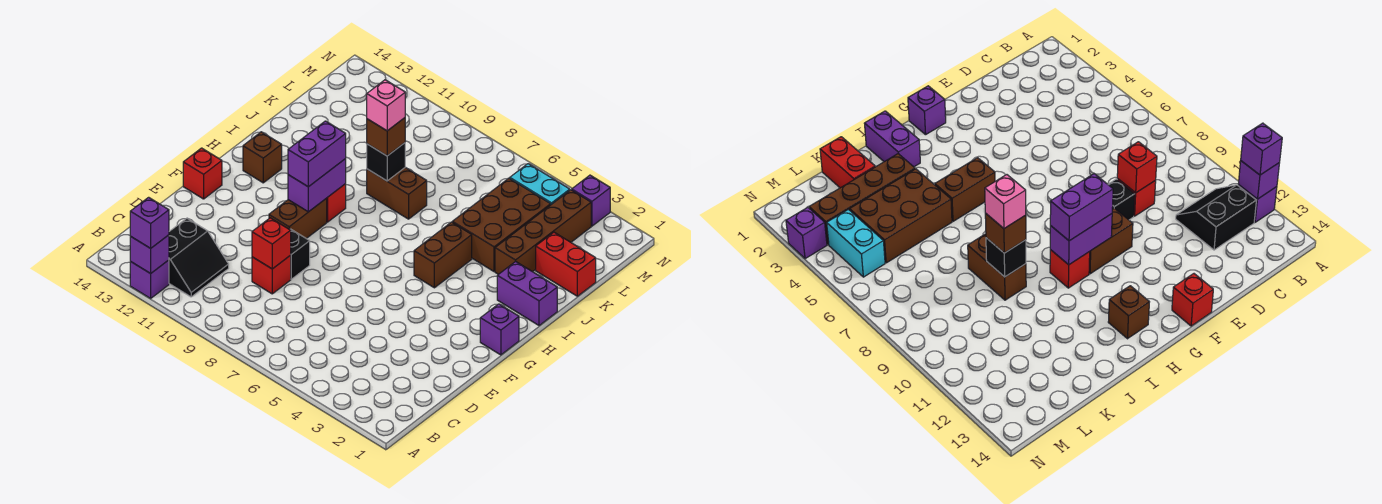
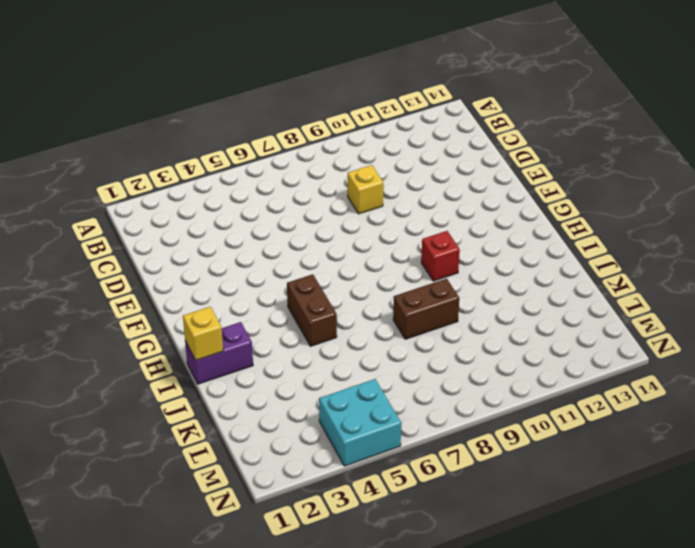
yellow 1x1 brick [348,165,383,214] -> red 1x1 brick [252,256,291,294]
yellow 1x1 brick [183,307,223,360] -> none
cyan 2x2 brick [319,379,401,466] -> cyan 1x2 brick [510,164,570,204]
none -> purple 1x1 brick [130,260,169,298]
none -> black 2x2 slope [169,218,229,297]
none -> black 1x1 brick [289,228,310,279]

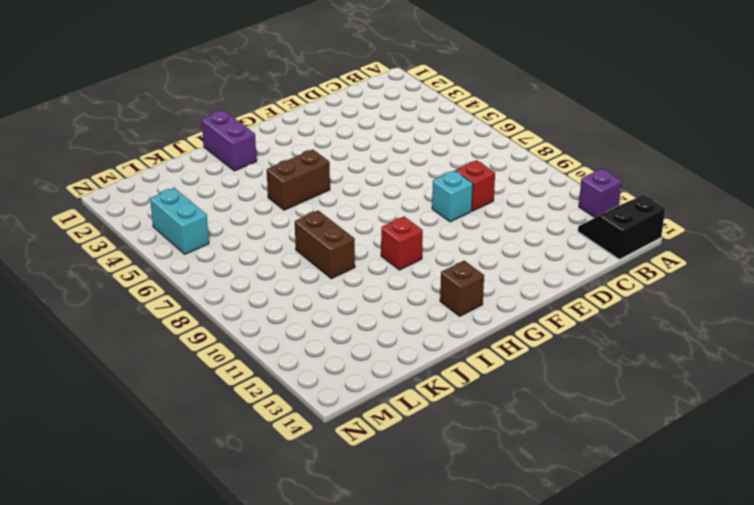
black 2x2 slope [578,195,665,259] -> black 2x2 slope moved to [169,218,229,297]
cyan 1x1 brick [432,171,473,222] -> black 1x1 brick [289,228,310,279]
none -> brown 1x2 brick [269,199,327,239]
none -> red 1x1 brick [183,148,222,199]
none -> purple 1x1 brick [480,304,519,355]

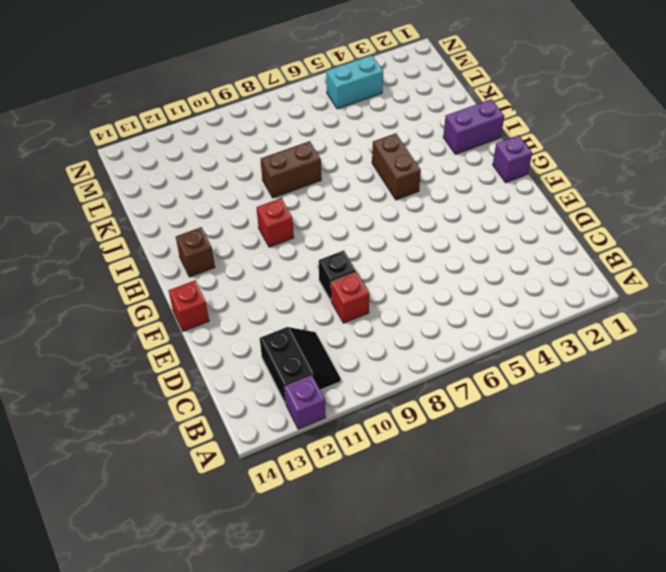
none -> brown 1x2 brick [269,199,327,239]
none -> brown 1x4 brick [495,190,591,274]
none -> brown 2x3 brick [452,178,551,272]

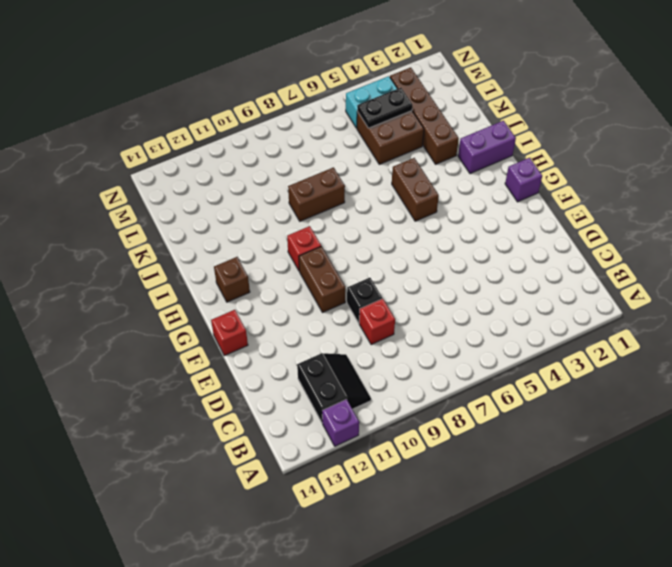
brown 2x2 brick [357,111,424,164] -> brown 2x3 brick [452,178,551,272]
black 1x2 plate [357,88,412,128] -> none
none -> red 1x2 brick [536,232,596,296]
none -> purple 1x1 brick [572,175,610,226]
none -> purple 1x1 brick [130,235,169,274]

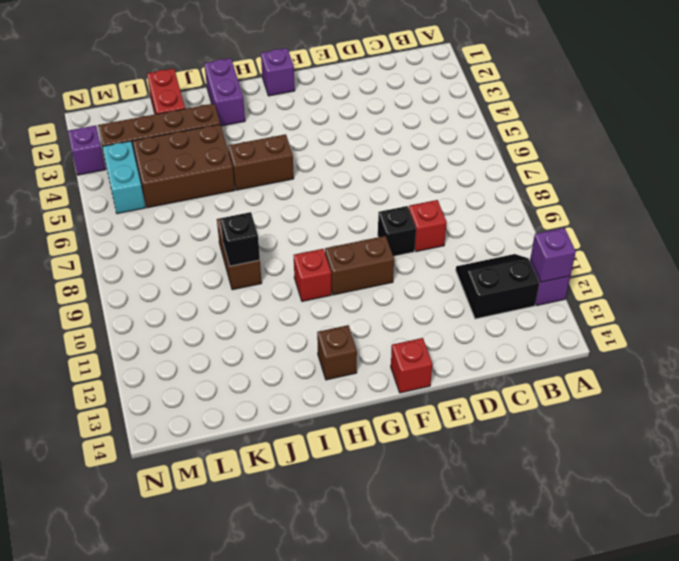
none -> red 1x1 brick [252,218,291,269]
none -> purple 1x2 brick [288,159,346,212]
none -> purple 1x1 brick [130,197,169,248]

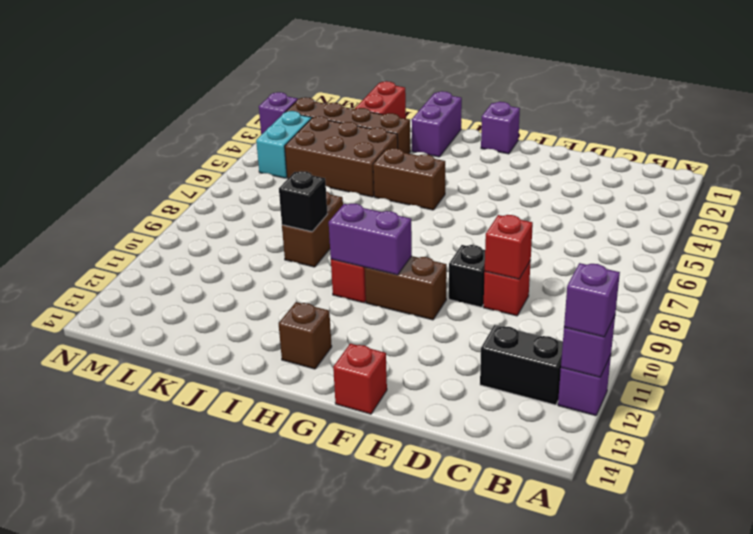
none -> purple 1x2 brick [288,121,346,187]
none -> brown 1x1 brick [367,118,405,156]
none -> pink 1x1 brick [367,80,405,131]

